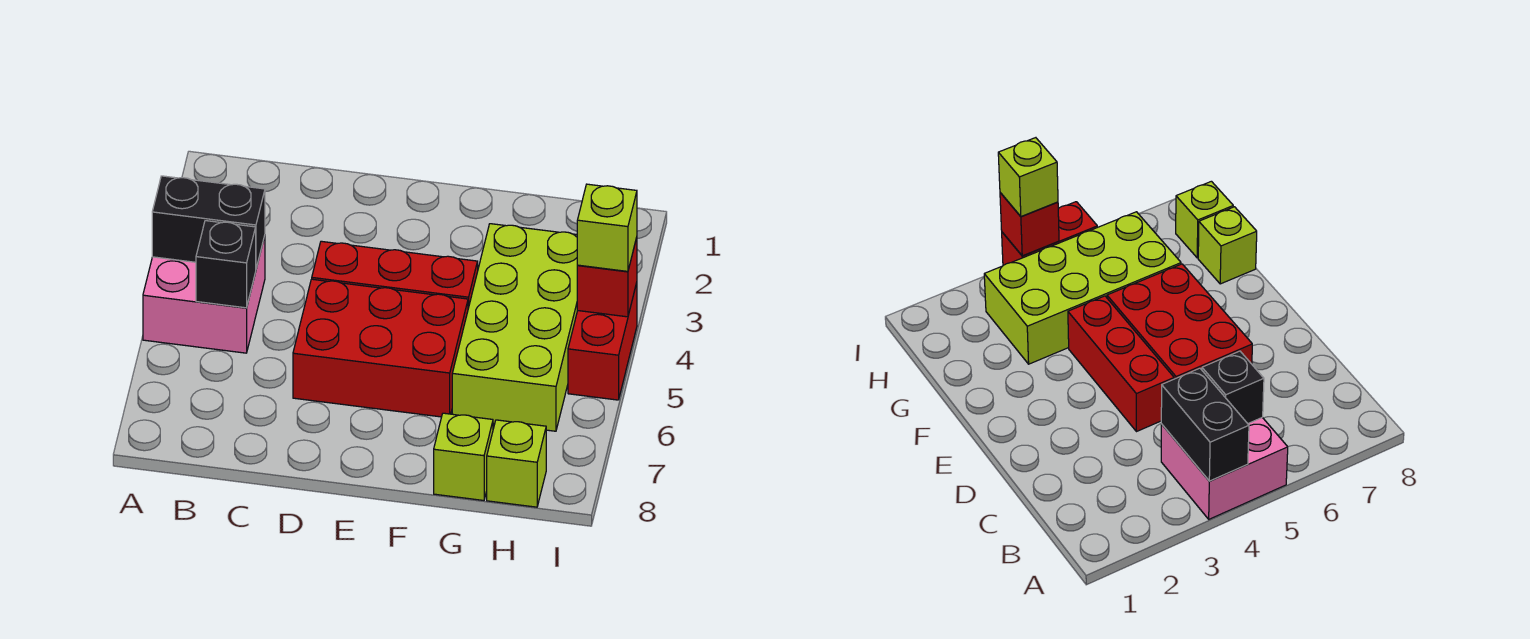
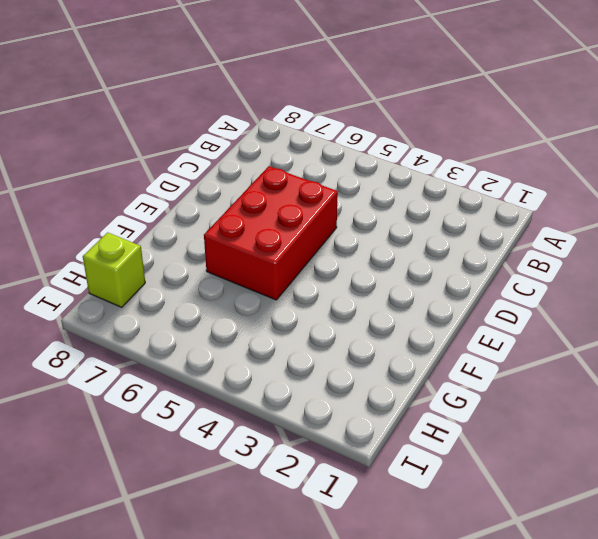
none -> pink 2x2 brick [143,236,265,353]
none -> red 1x3 brick [312,241,478,308]

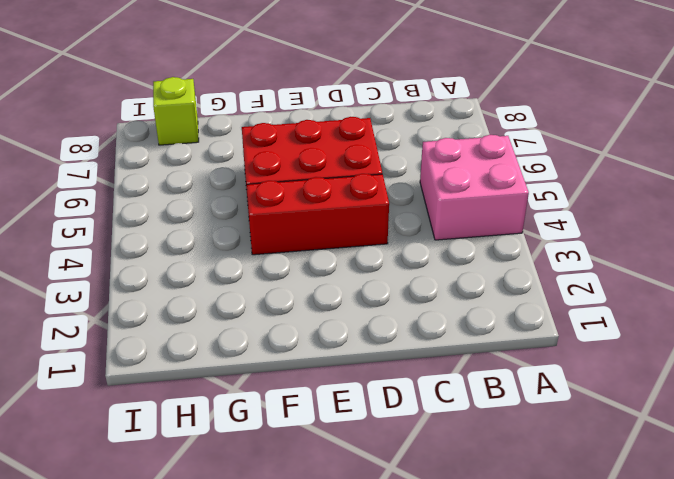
none -> lime 2x4 brick [452,224,578,431]
none -> lime 1x1 brick [434,413,493,500]

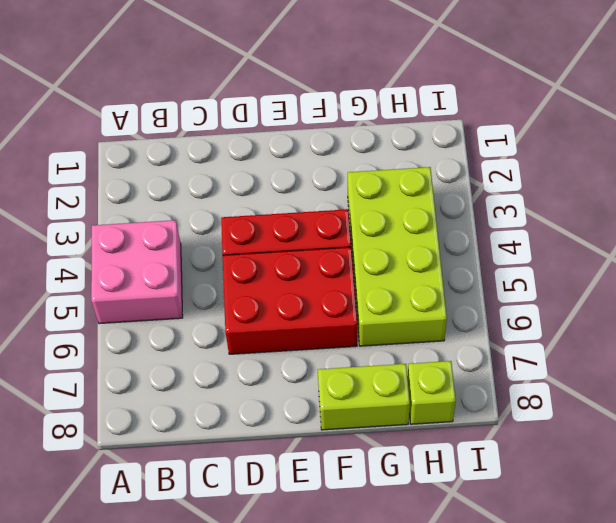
lime 1x2 brick [318,364,410,430] -> lime 1x1 brick [434,413,493,500]
none -> red 1x2 brick [568,283,637,400]
none -> black 1x2 brick [152,176,265,268]

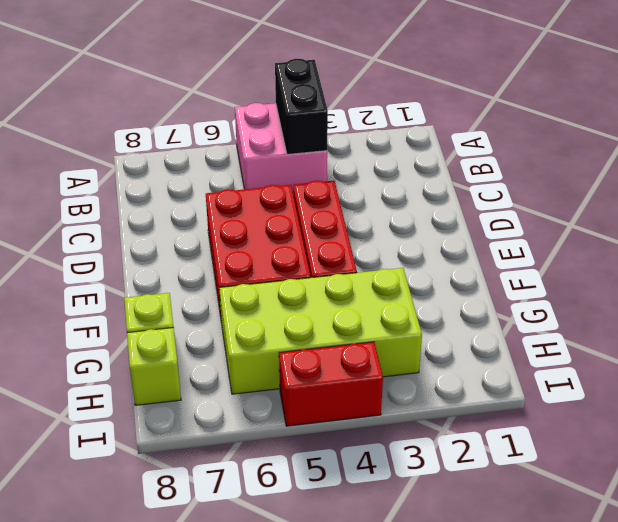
none -> black 1x1 brick [196,221,256,308]
none -> red 1x1 brick [577,237,637,317]

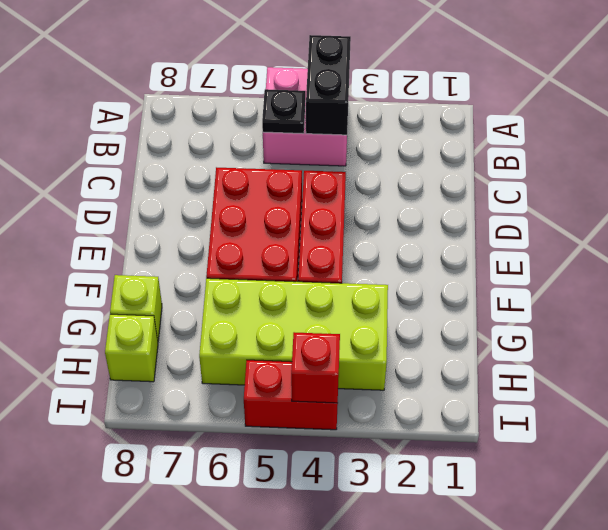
black 1x1 plate [262,89,306,134] -> black 1x1 brick [196,221,256,308]
none -> lime 1x1 brick [577,184,637,271]

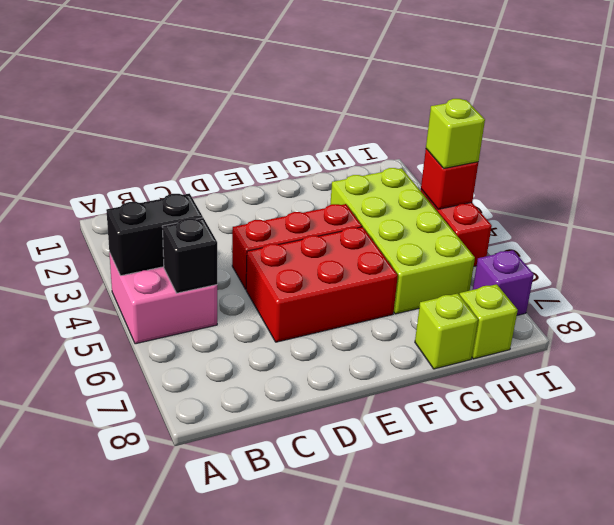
purple 1x1 brick [473,250,534,315] -> none

